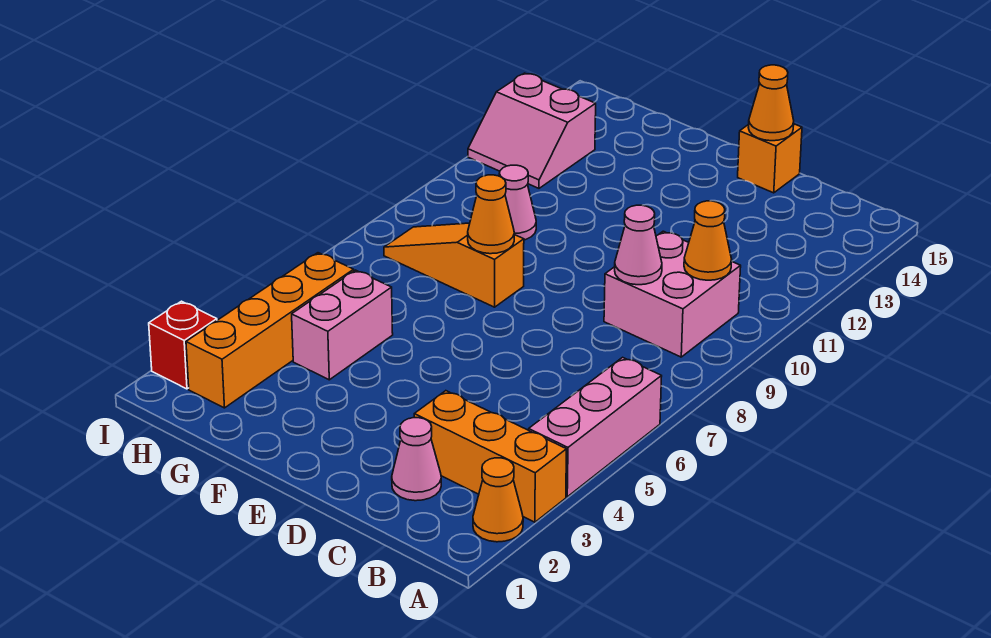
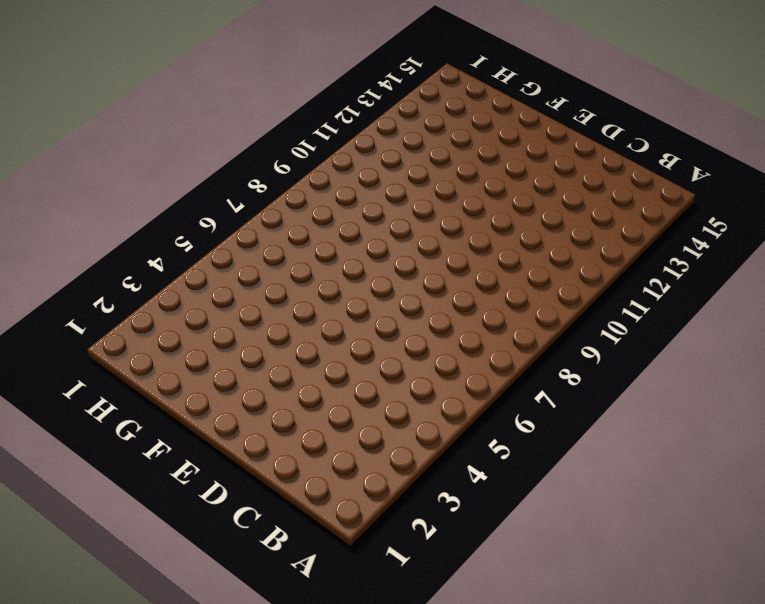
none -> orange 1x1 cone [473,458,523,542]
none -> orange 1x3 brick [414,391,566,522]
none -> pink 1x3 brick [529,357,662,497]

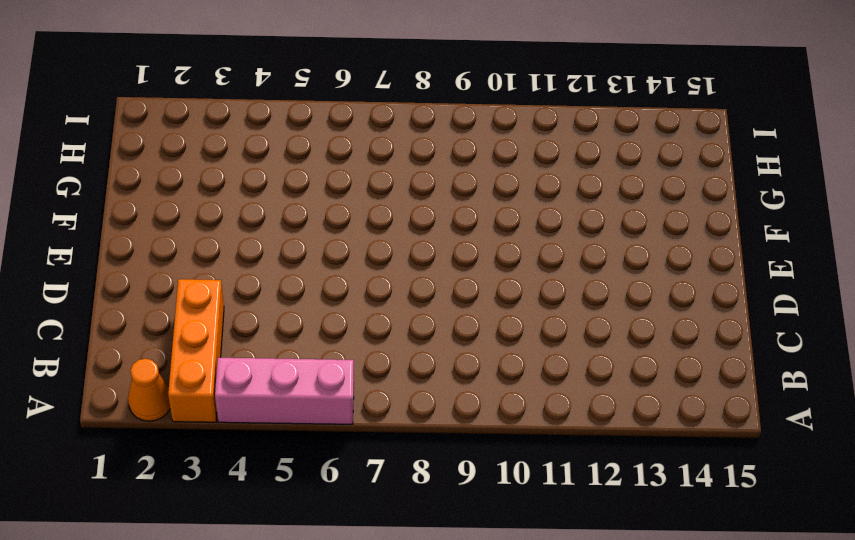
none -> pink 2x2 brick [604,231,741,357]
none -> pink 1x1 cone [392,418,441,501]
none -> orange 1x1 brick [738,124,802,193]

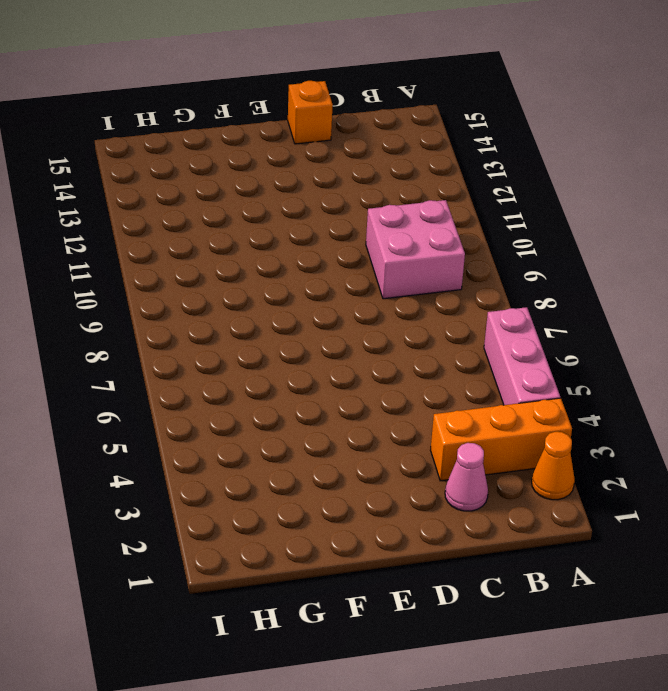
none -> orange 1x3 slope [384,223,524,307]
none -> pink 1x2 brick [292,270,393,380]
none -> pink 1x1 cone [499,165,536,240]

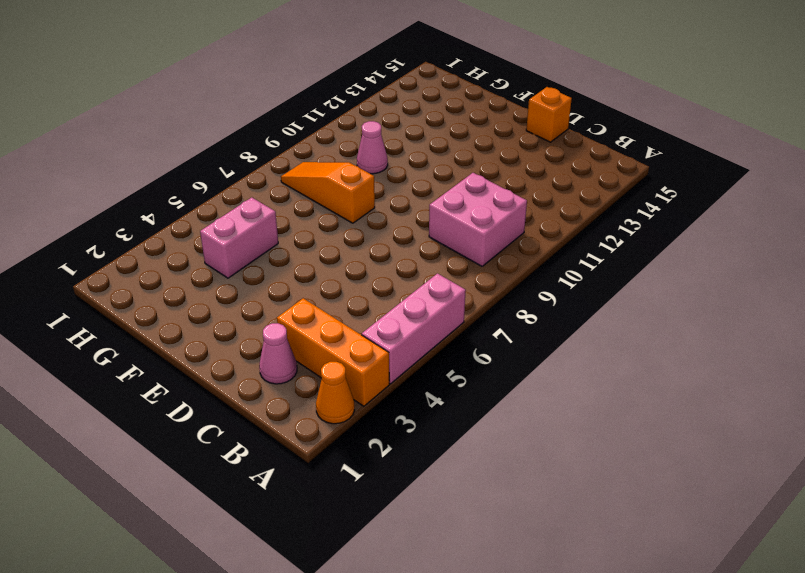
none -> orange 1x4 brick [186,253,354,408]
none -> pink 2x2 slope [468,73,596,188]
none -> red 1x1 brick [149,301,217,389]

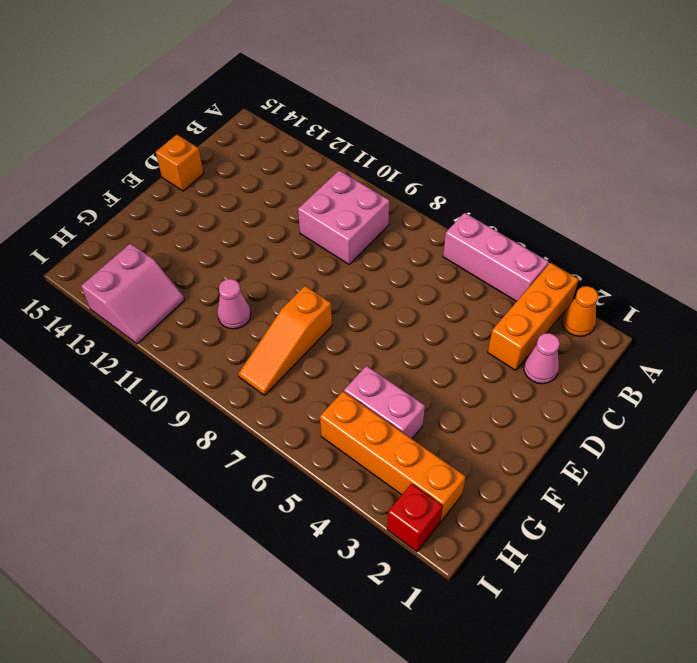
none -> orange 1x1 cone [684,201,732,280]
none -> pink 1x1 cone [615,205,662,285]
none -> orange 1x1 cone [748,65,794,141]

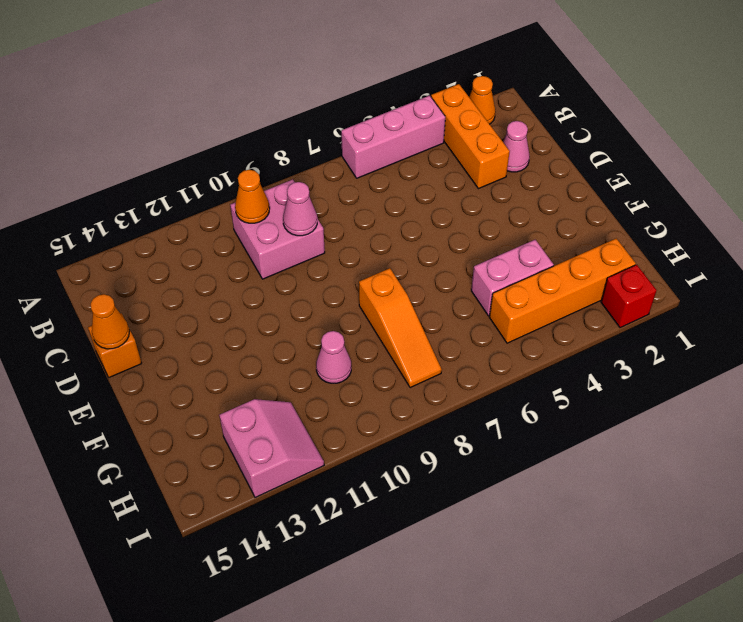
none -> orange 1x1 cone [468,175,514,254]

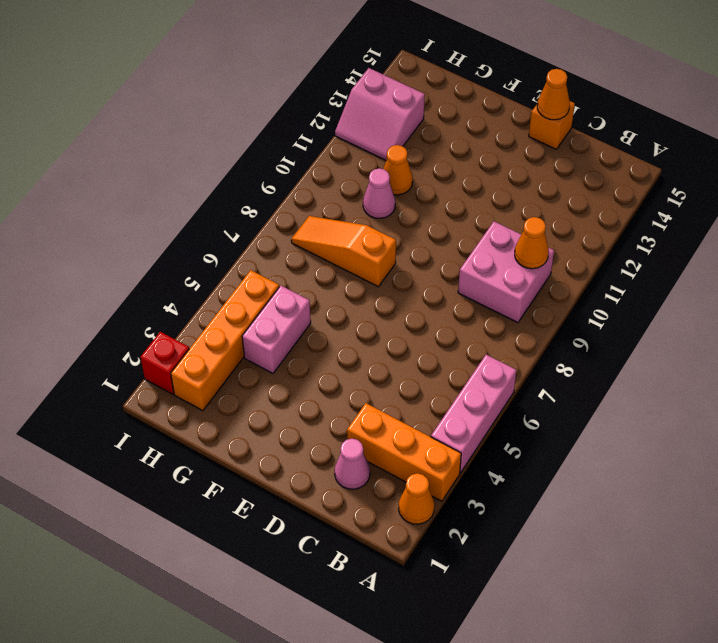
orange 1x1 cone [383,145,413,195] -> orange 1x1 cone moved to [468,175,514,254]
none -> pink 1x1 cone [615,205,662,285]

